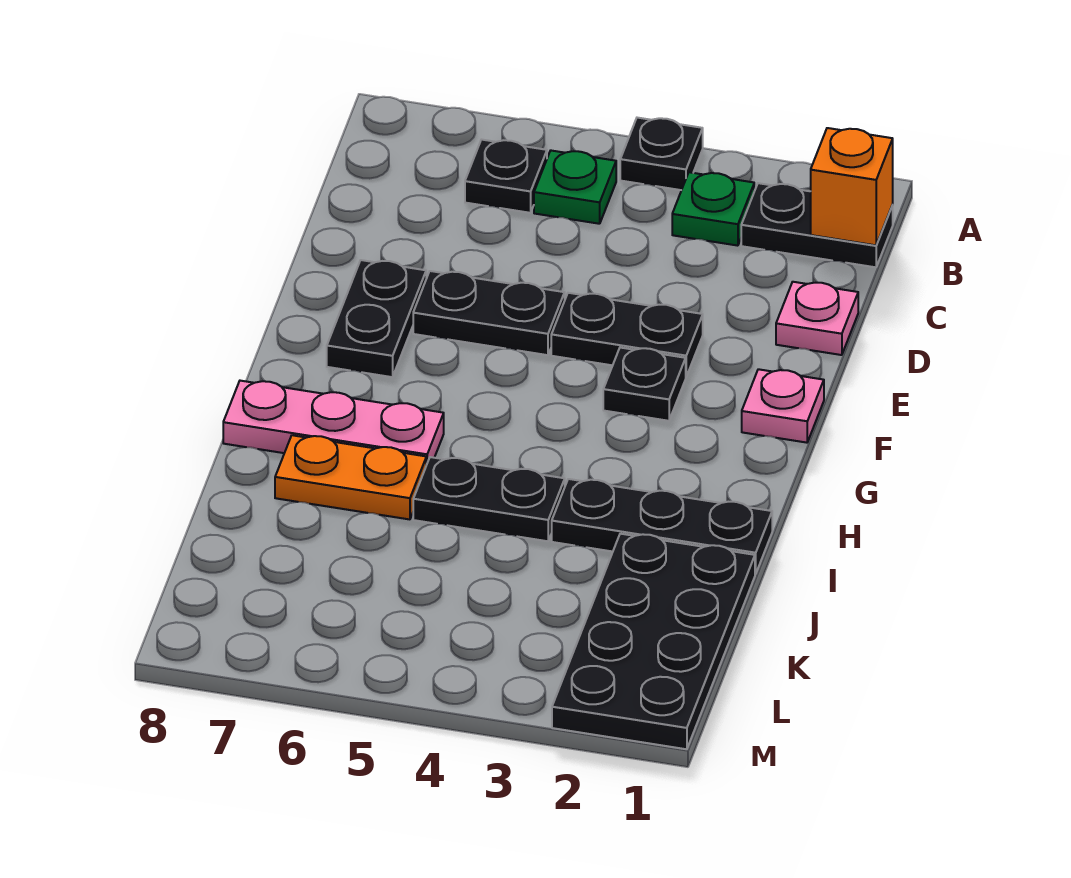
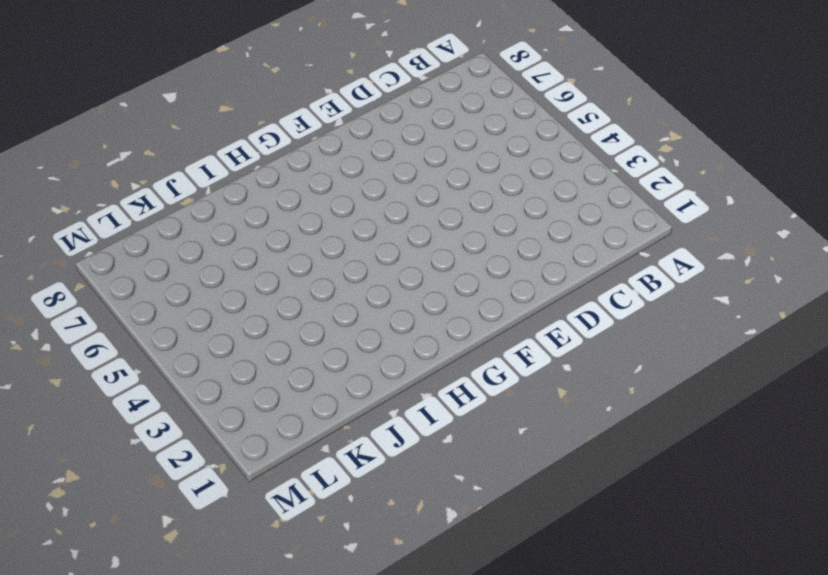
none -> black 1x1 plate [620,118,703,190]
none -> black 1x2 plate [741,183,893,267]
none -> green 1x1 plate [672,172,754,246]

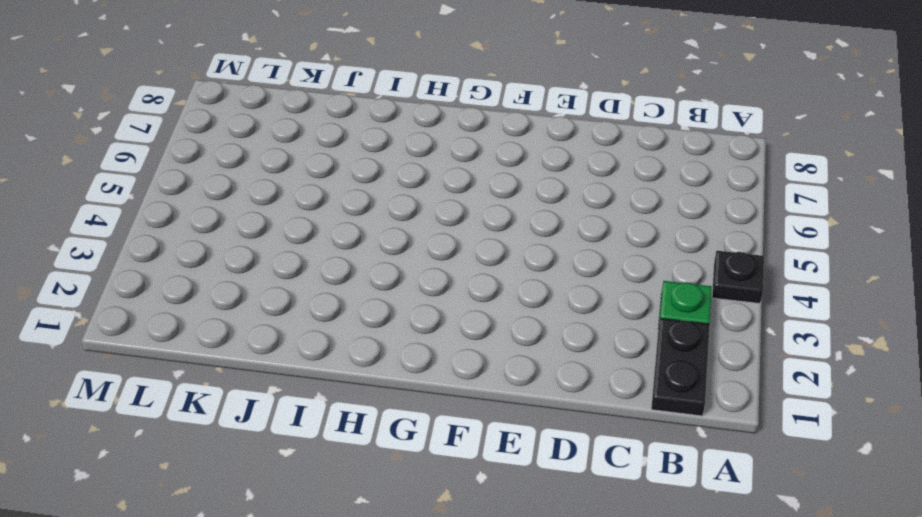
none -> green 1x1 plate [534,151,616,224]
none -> black 1x1 plate [465,140,547,213]
none -> pink 1x1 plate [776,282,858,355]

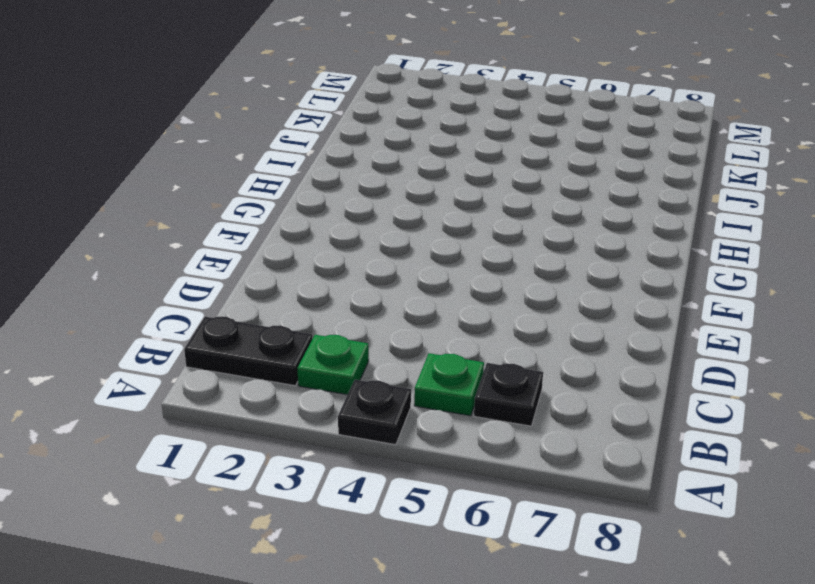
none -> pink 1x1 plate [776,282,858,355]
none -> black 1x2 plate [551,293,703,377]
none -> black 1x2 plate [413,271,565,355]

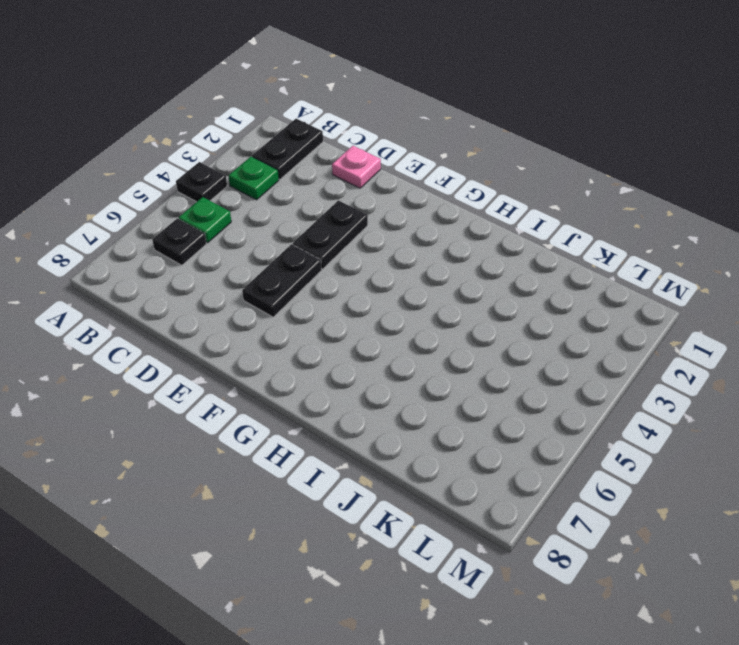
none -> black 1x2 plate [327,260,426,377]
none -> pink 1x1 plate [742,369,824,443]
none -> black 1x1 plate [603,348,686,421]

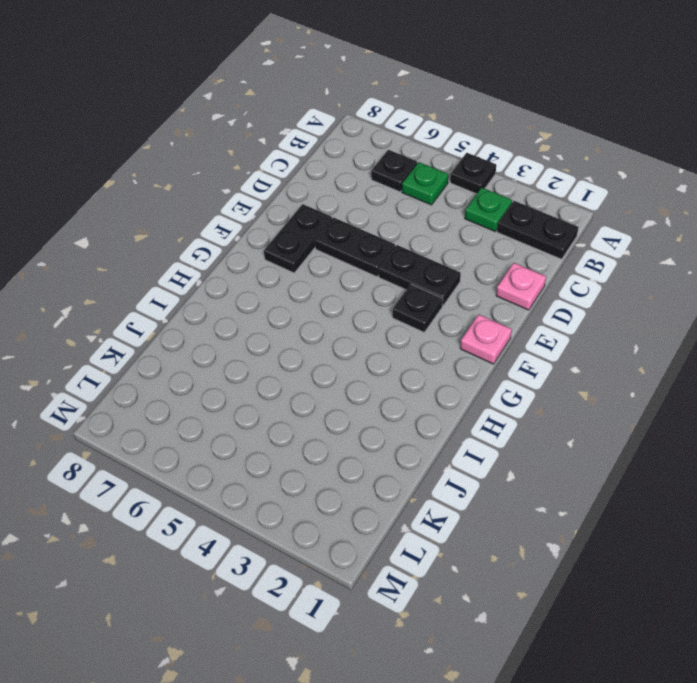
none -> pink 1x3 plate [223,381,444,465]
none -> black 1x3 plate [552,479,772,574]
none -> black 1x2 plate [413,457,565,541]

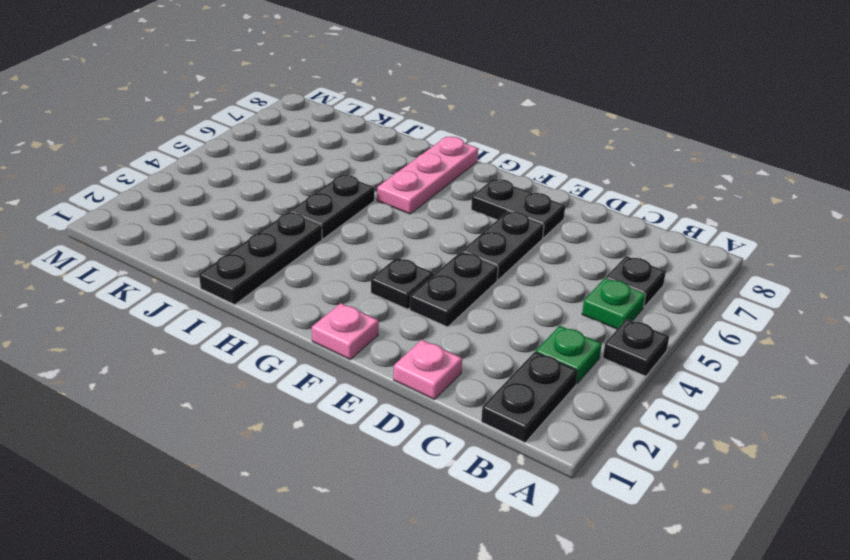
none -> orange 1x2 plate [275,435,426,519]
none -> black 2x4 plate [552,534,755,749]
none -> orange 1x1 brick [811,128,893,245]

